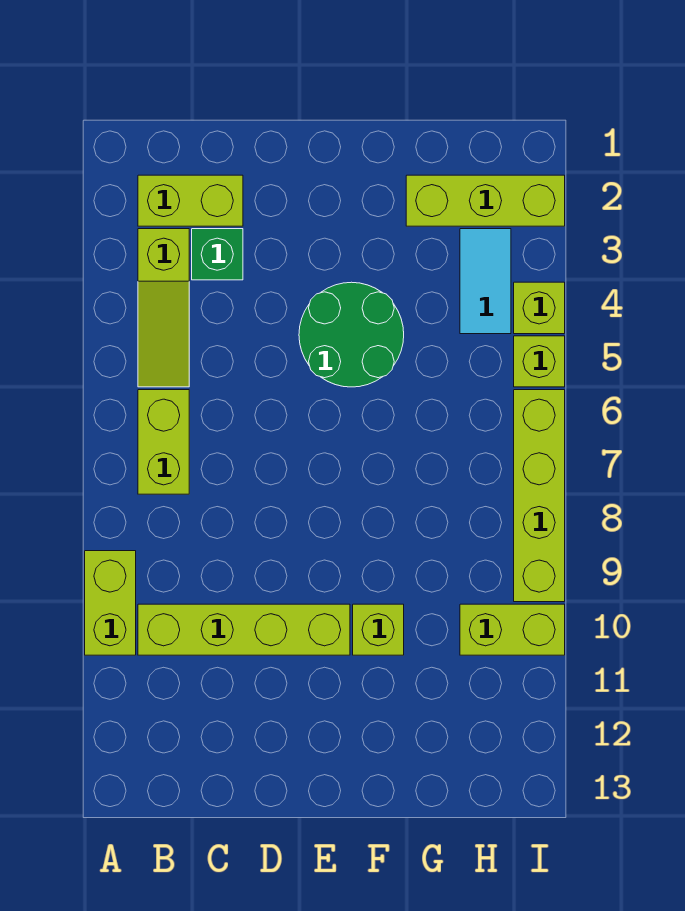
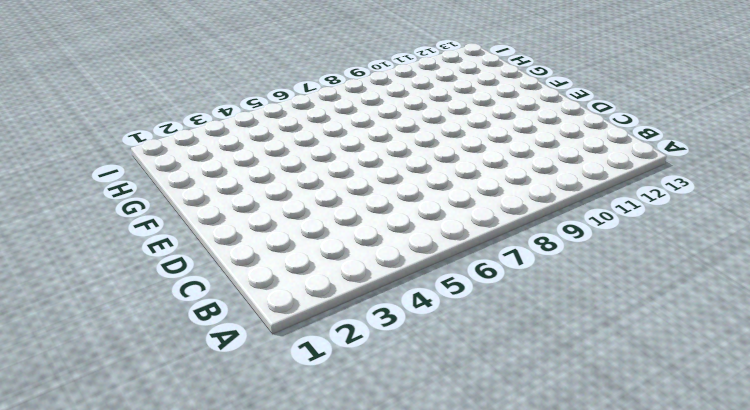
none -> lime 1x2 brick [85,551,136,655]
none -> lime 1x2 brick [138,175,243,226]
none -> lime 1x3 slope [138,229,189,387]

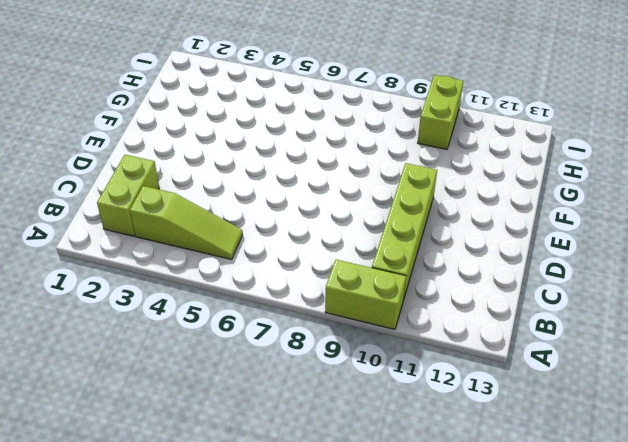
none -> lime 1x2 brick [138,390,189,494]
none -> green 1x1 brick [192,229,243,280]
none -> green 2x2 round brick [299,282,404,387]

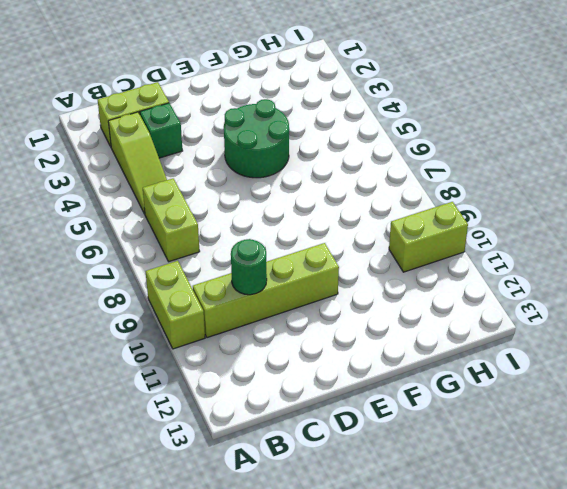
green 1x1 round brick [231,239,267,295] -> none
none -> lime 1x1 brick [353,604,404,655]
none -> lime 1x3 brick [406,175,565,226]
none -> cyan 1x2 tile [460,229,511,334]

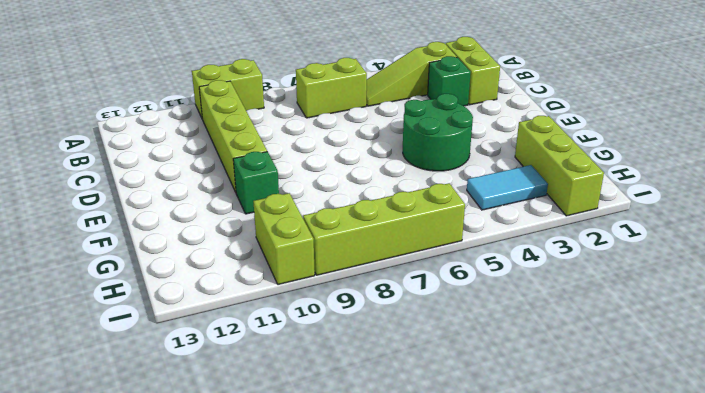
green 1x1 brick [233,152,279,214] -> lime 1x1 brick [353,604,404,655]
none -> lime 1x1 brick [514,282,565,334]
none -> lime 1x1 brick [514,336,565,387]

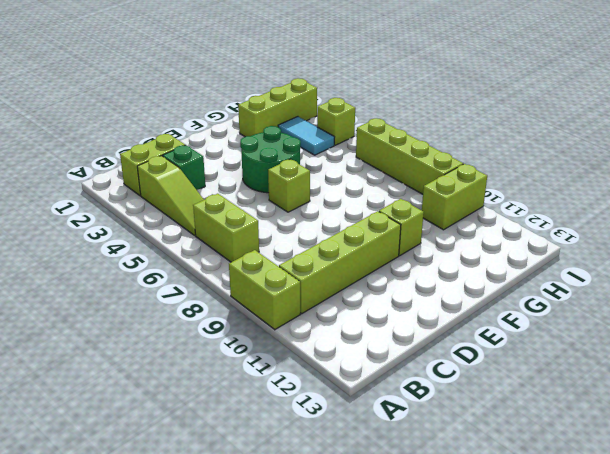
lime 1x1 brick [268,159,310,212] -> lime 1x1 brick moved to [514,336,565,387]

